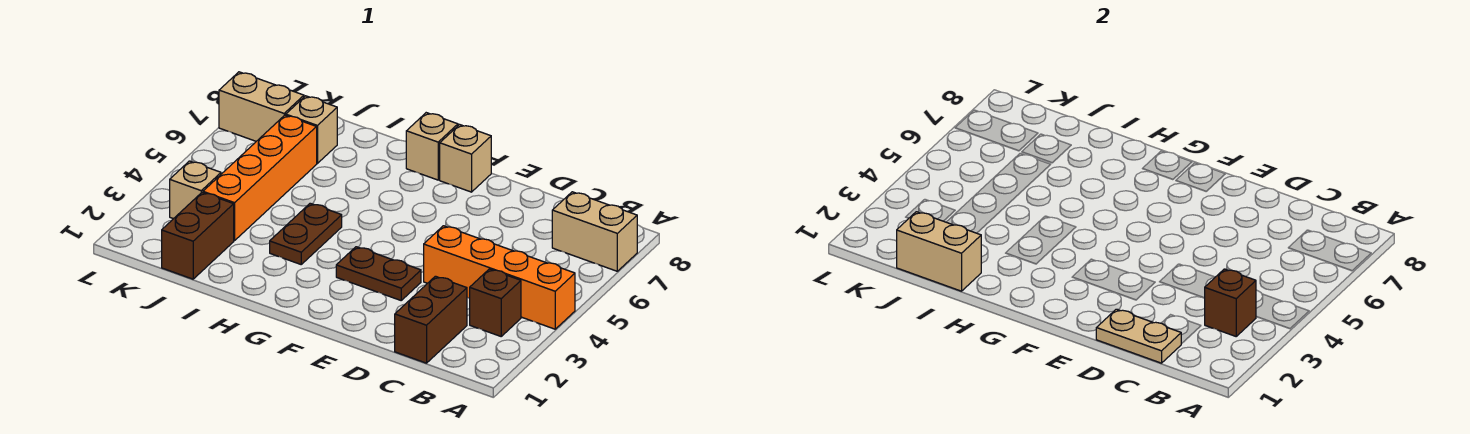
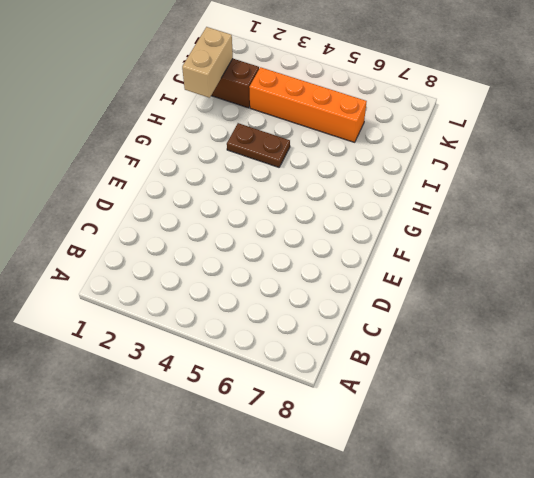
none -> orange 1x4 brick [424,226,575,329]
none -> tan 1x2 brick [552,192,637,271]
none -> brown 1x1 brick [470,269,521,336]

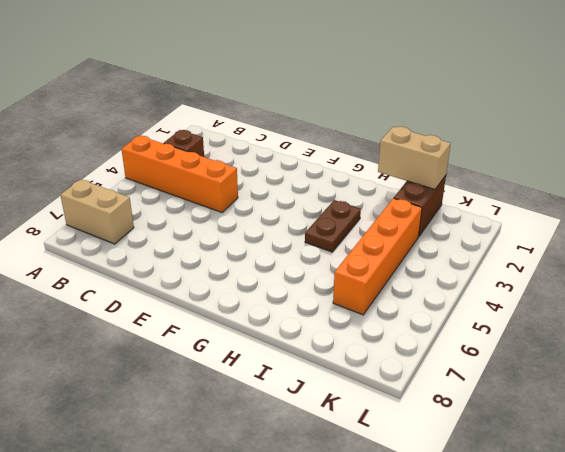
none -> brown 1x2 brick [395,276,467,363]
none -> brown 1x2 plate [336,247,421,300]
none -> tan 1x1 brick [440,125,491,192]

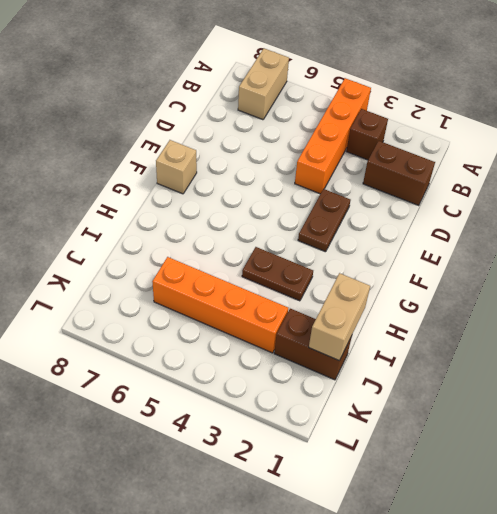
none -> tan 1x1 brick [406,113,458,180]
none -> tan 1x1 brick [286,96,337,163]
none -> tan 1x1 brick [170,161,221,219]

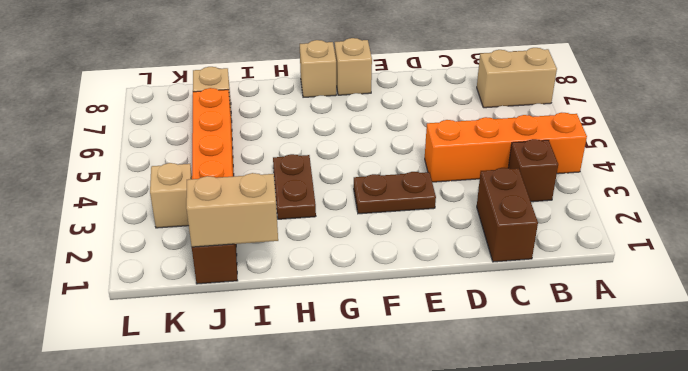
none -> tan 1x2 brick [219,72,304,141]
none -> brown 1x1 brick [1205,269,1256,336]
none -> tan 1x2 plate [1096,309,1181,363]

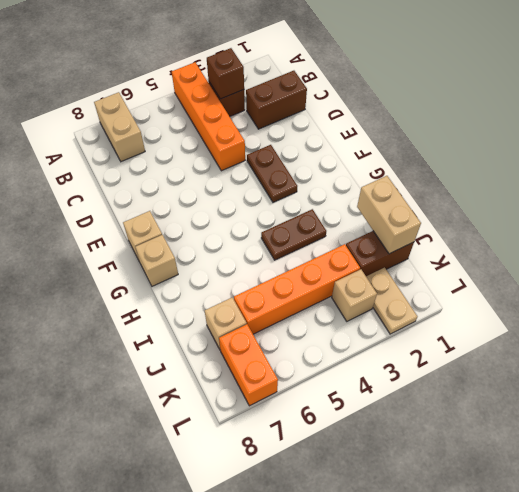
tan 1x2 plate [366,267,418,334] -> tan 1x2 plate moved to [1096,309,1181,363]
orange 1x2 brick [219,324,278,406] -> tan 1x2 brick [219,72,304,141]

